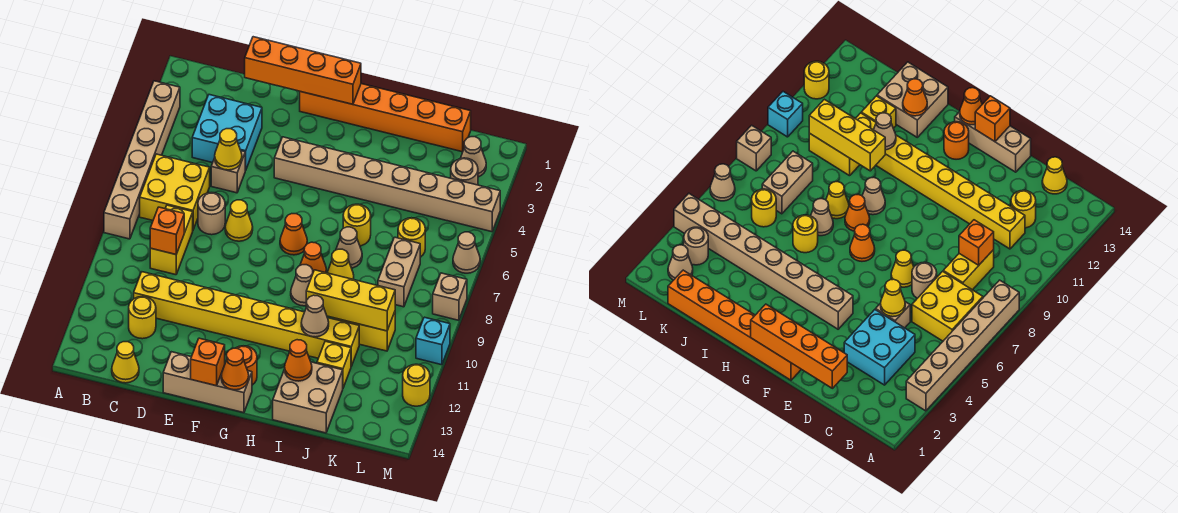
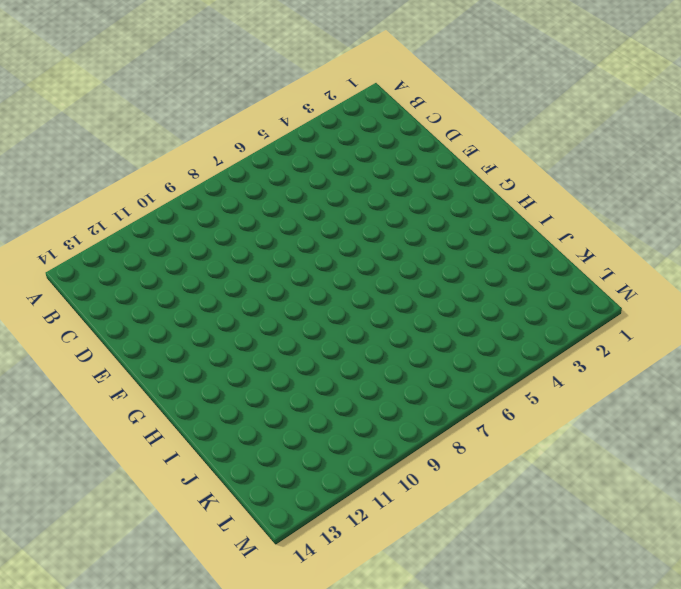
none -> tan 1x6 brick [104,81,180,239]
none -> yellow 2x2 brick [140,154,210,229]
none -> cyan 2x2 brick [192,95,262,170]
none -> yellow 1x2 brick [150,205,193,275]

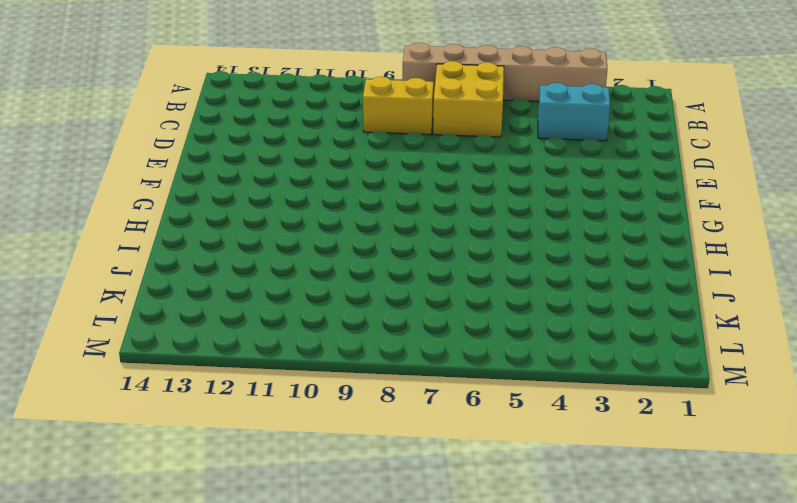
cyan 1x2 brick [538,83,610,141] -> cyan 2x2 brick [192,95,262,170]
none -> yellow 1x8 brick [134,272,359,366]
none -> yellow 1x1 round brick [129,297,156,339]
none -> yellow 1x1 cone [112,342,139,383]
none -> tan 1x1 brick [211,151,246,193]

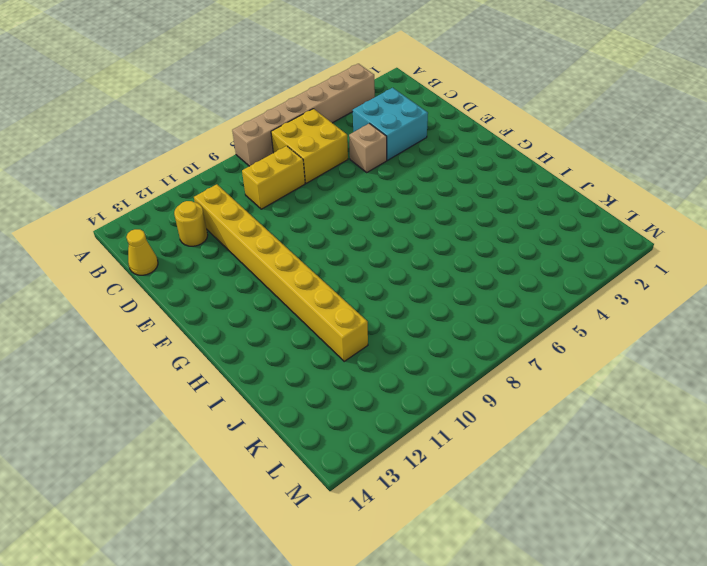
none -> tan 1x1 round brick [198,193,225,235]
none -> yellow 1x1 cone [225,200,253,241]
none -> tan 1x3 brick [163,352,252,413]
none -> orange 1x6 brick [300,84,471,152]

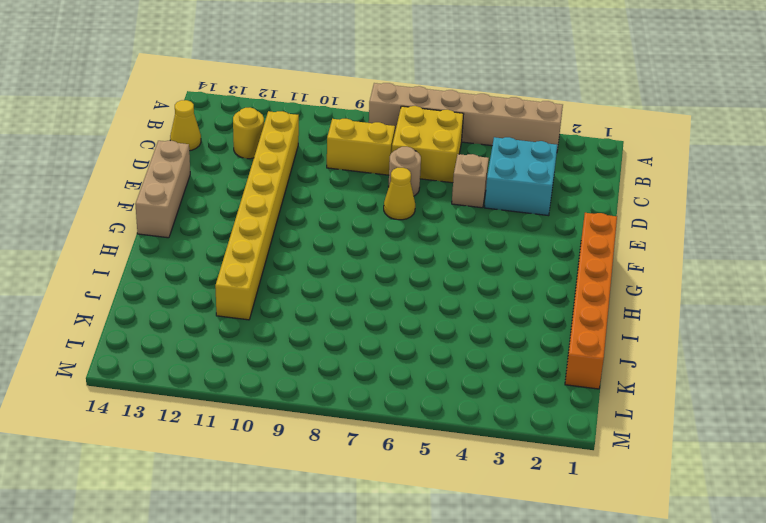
none -> tan 1x8 brick [274,137,500,232]
none -> orange 1x1 cone [280,214,307,255]
none -> orange 1x1 round brick [236,346,257,385]
none -> orange 1x1 cone [300,242,326,273]

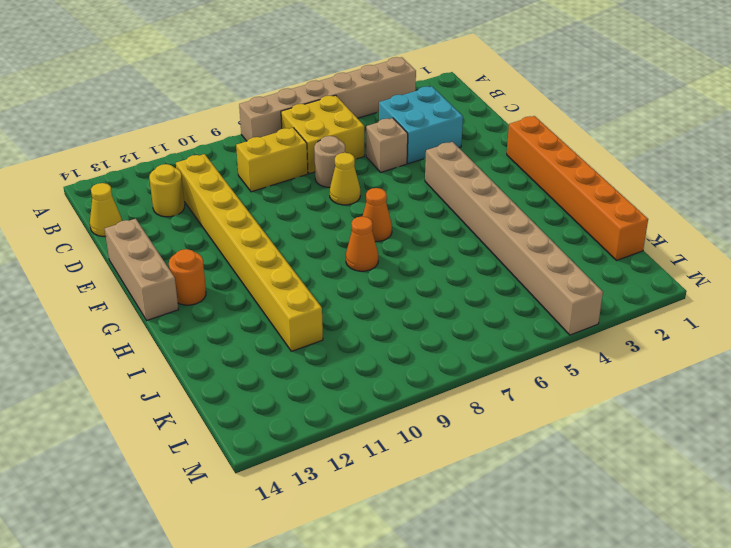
none -> tan 1x1 cone [291,265,313,306]
none -> yellow 1x1 round brick [343,204,371,246]
none -> tan 1x1 cone [336,227,362,268]
none -> yellow 1x1 cone [327,249,354,279]

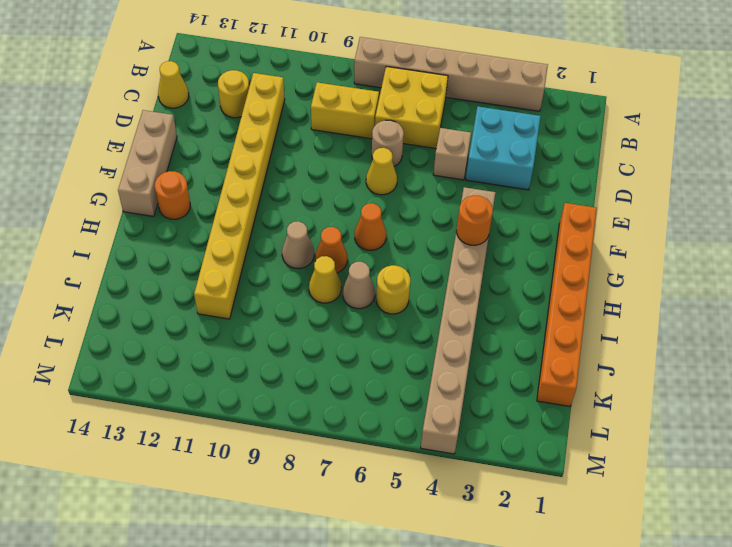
orange 1x1 round brick [457,196,493,245] -> none
none -> tan 2x2 brick [273,362,343,433]
none -> yellow 1x2 brick [334,312,395,351]
none -> yellow 1x1 brick [317,341,351,388]
none -> yellow 1x1 round brick [398,218,425,257]

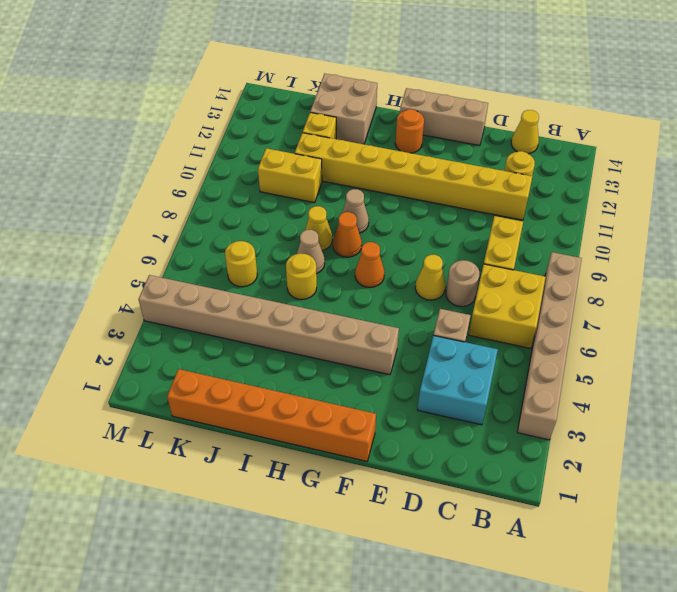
none -> tan 1x2 brick [378,237,420,307]
none -> tan 1x1 cone [460,137,486,177]
none -> tan 1x1 round brick [451,158,478,185]
none -> tan 1x1 cone [453,232,480,273]

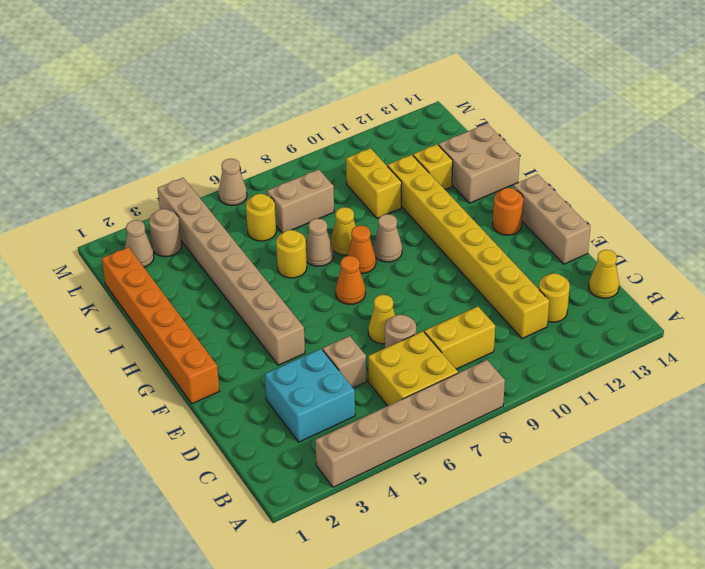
none -> tan 1x1 brick [433,273,467,320]
none -> cyan 1x1 brick [416,317,450,365]
none -> yellow 1x1 round brick [403,364,430,406]
none -> orange 1x1 brick [150,207,184,254]

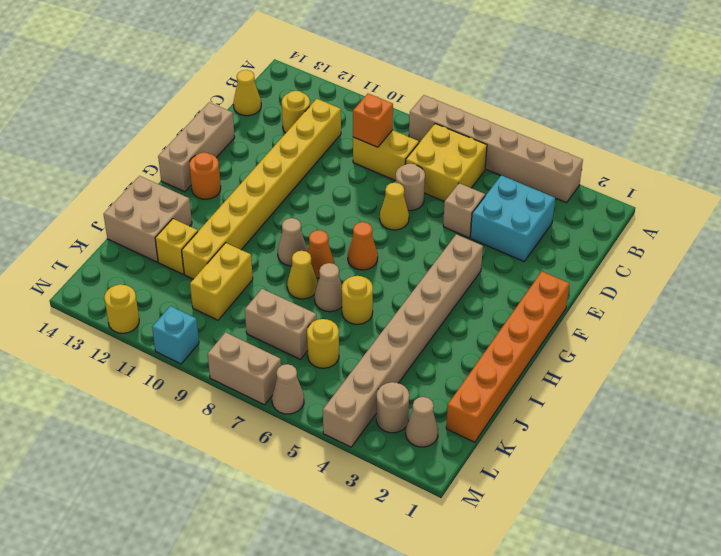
tan 1x2 brick [208,332,281,405] -> tan 1x1 brick [433,273,467,320]
none -> orange 1x4 brick [245,37,361,104]
none -> yellow 1x1 cone [215,129,242,170]
none -> orange 1x1 brick [191,338,225,386]
none -> orange 1x1 cone [221,348,249,390]

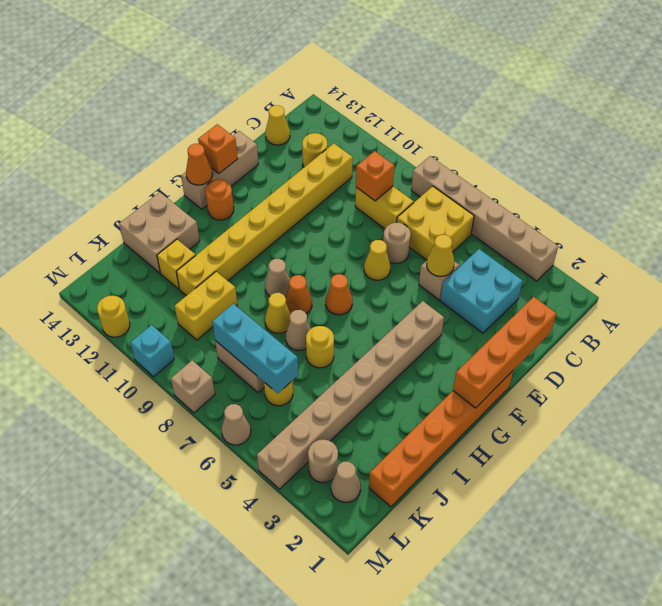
cyan 1x3 brick [212,304,298,393] -> none
none -> yellow 1x3 brick [306,270,395,331]
none -> tan 1x1 cone [301,295,329,337]
none -> orange 1x1 cone [285,340,312,381]

